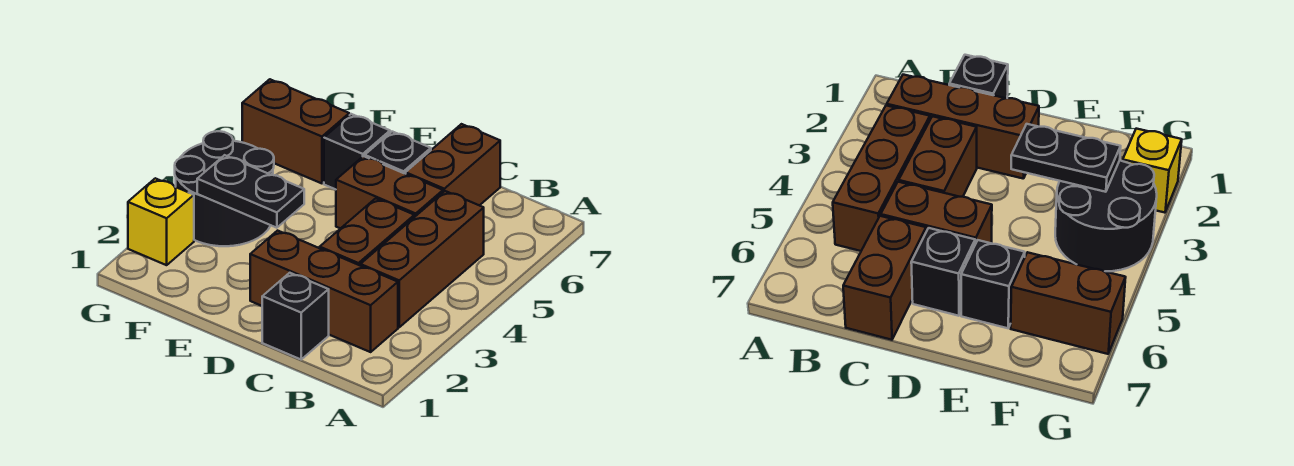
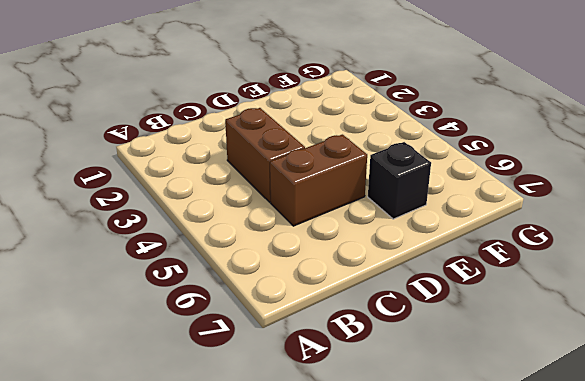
none -> brown 1x3 brick [250,231,398,352]
none -> brown 1x3 brick [360,191,484,327]
none -> black 1x1 brick [262,273,329,359]

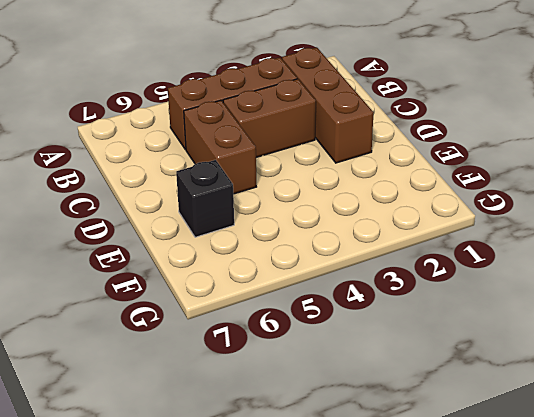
none -> black 1x1 brick [262,273,329,359]
none -> brown 1x2 brick [406,124,500,205]
none -> black 1x1 brick [365,132,431,174]

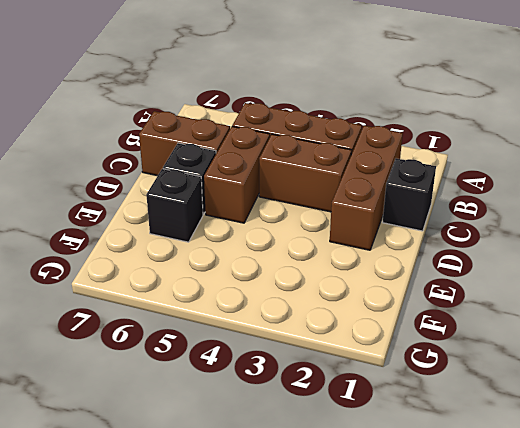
none -> black 2x2 round brick [175,131,274,246]
none -> brown 1x2 brick [242,79,349,183]
none -> yellow 1x1 brick [128,178,194,265]

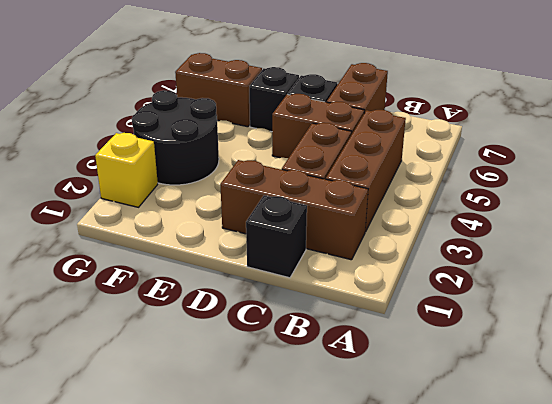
none -> black 1x2 plate [197,155,304,228]

